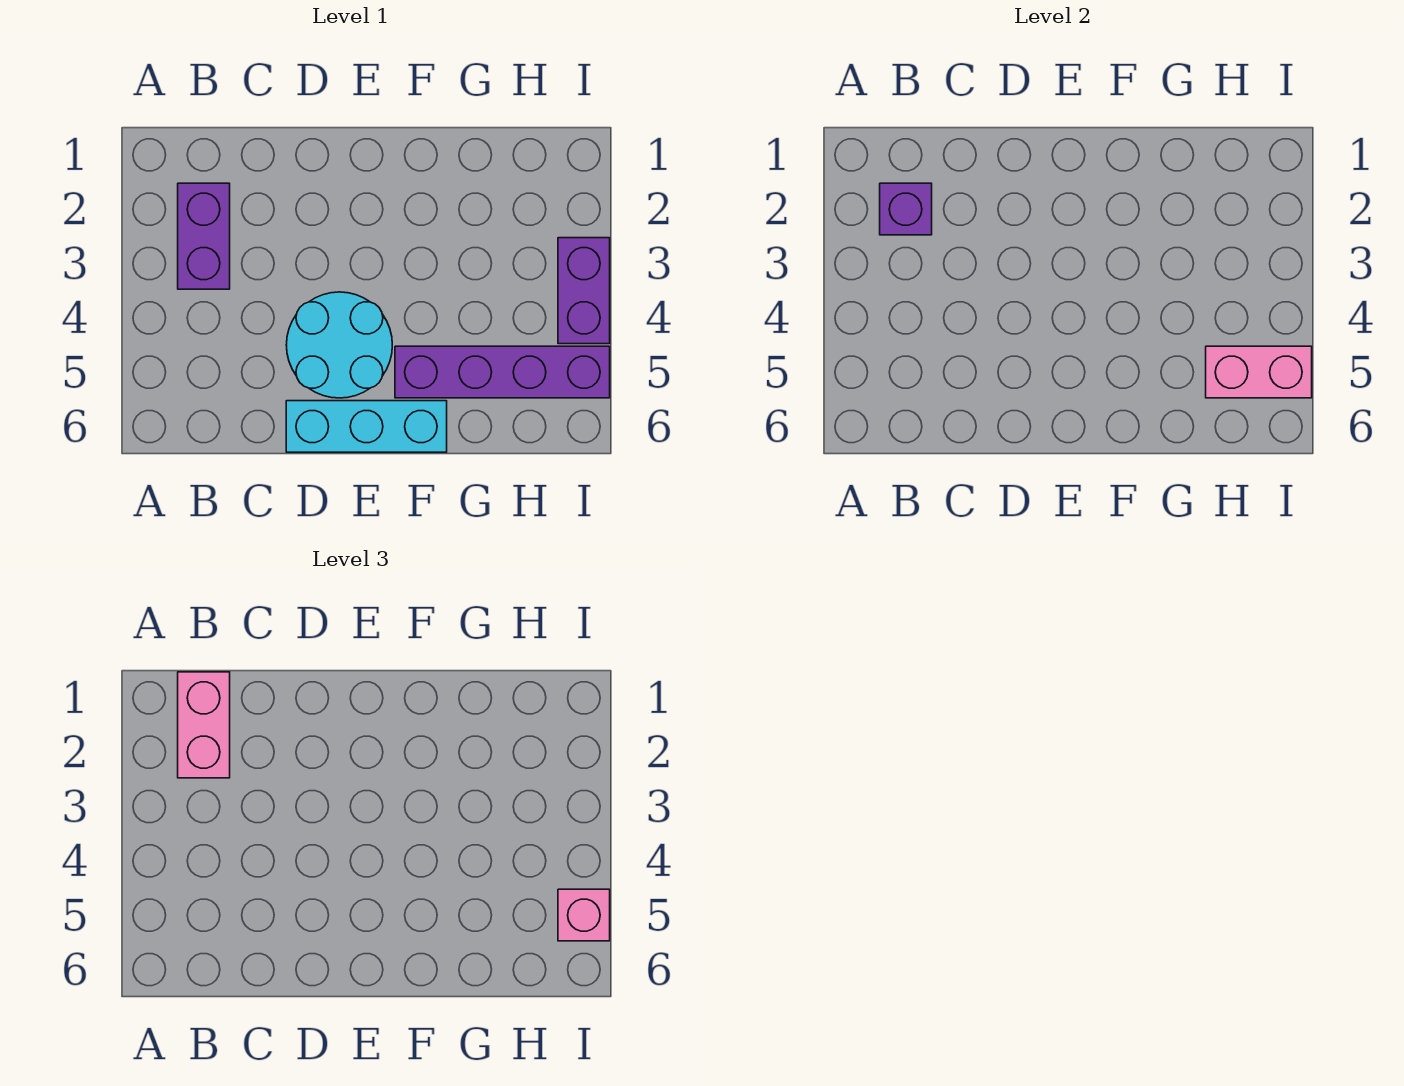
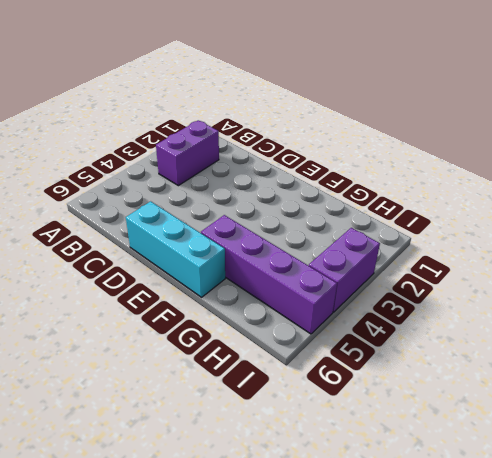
none -> cyan 2x2 round brick [286,292,392,398]
none -> purple 1x1 brick [880,183,932,235]

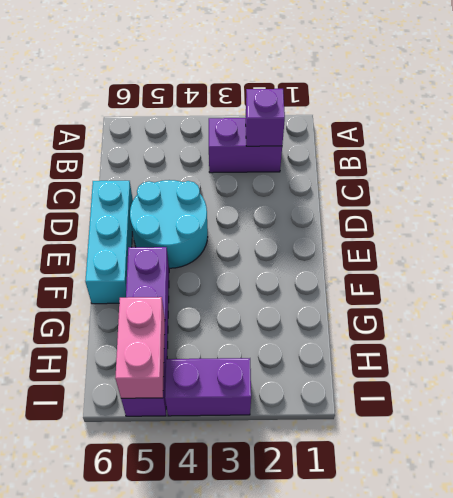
none -> pink 1x2 brick [178,672,230,778]
none -> pink 1x1 brick [558,889,610,941]

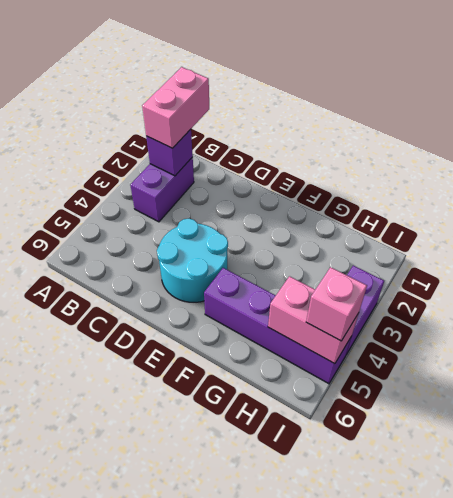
none -> cyan 1x3 brick [286,401,447,452]

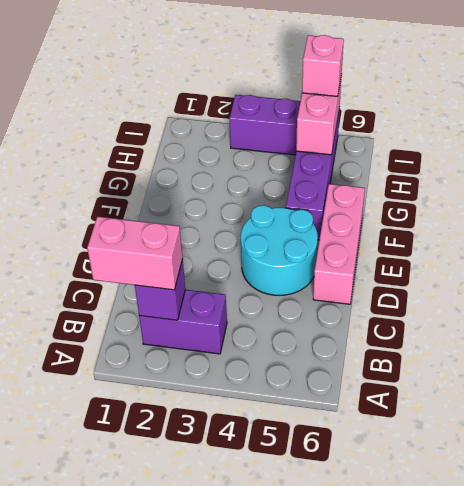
pink 1x3 brick [313,184,365,304] -> cyan 1x3 brick [286,401,447,452]

